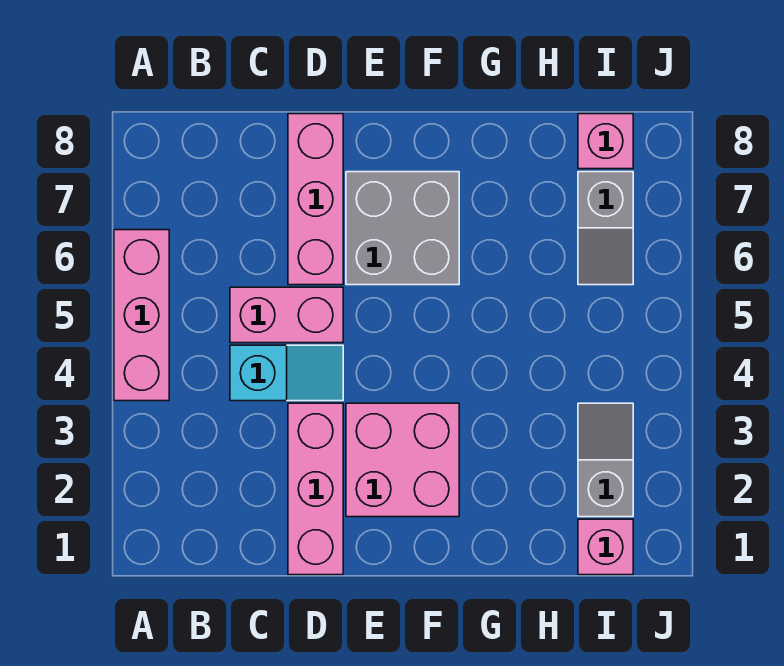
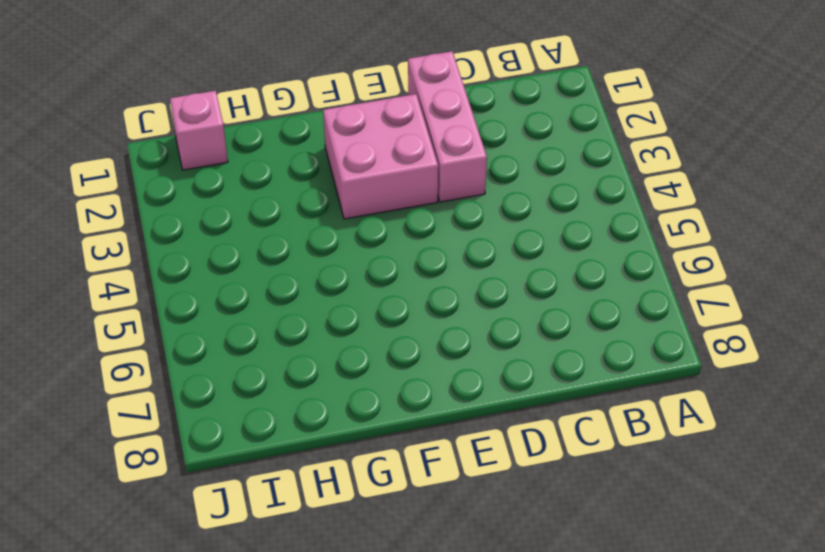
none -> pink 1x3 brick [114,230,169,401]
none -> cyan 1x2 slope [230,345,343,401]

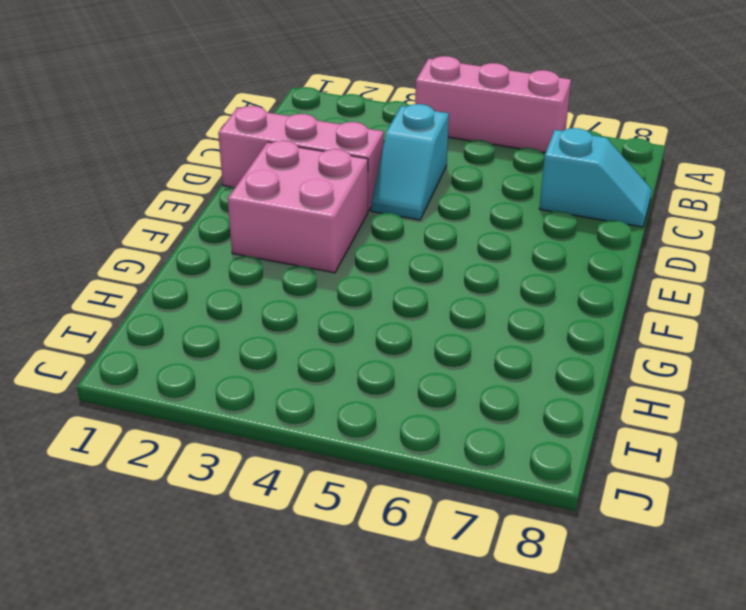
cyan 1x2 slope [539,128,652,227] -> none
none -> pink 1x2 brick [230,287,343,343]
none -> pink 1x3 brick [288,114,343,285]

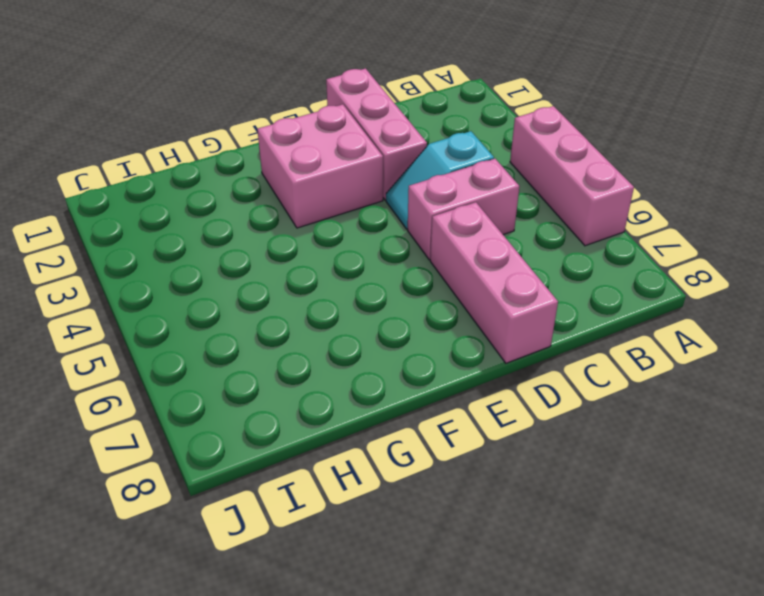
none -> grey 2x2 brick [346,172,459,285]
none -> pink 1x1 brick [578,519,633,575]

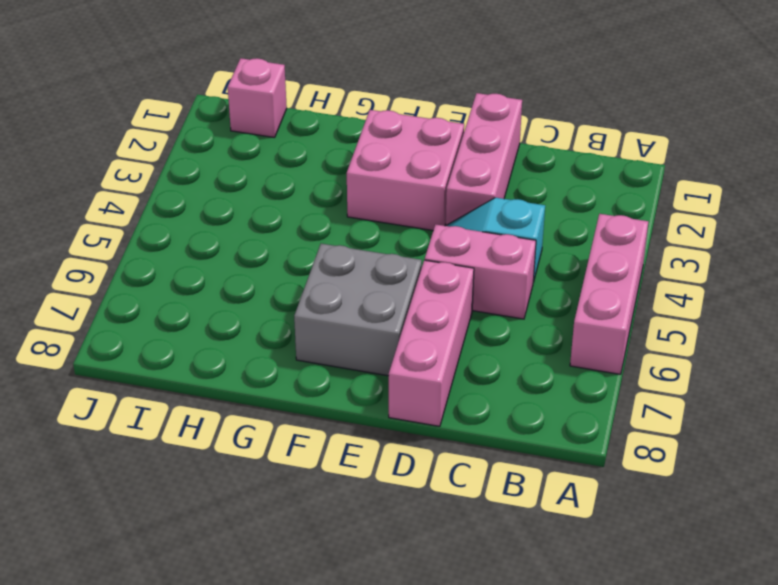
none -> grey 1x2 slope [578,403,633,517]
none -> grey 1x2 slope [578,172,633,285]

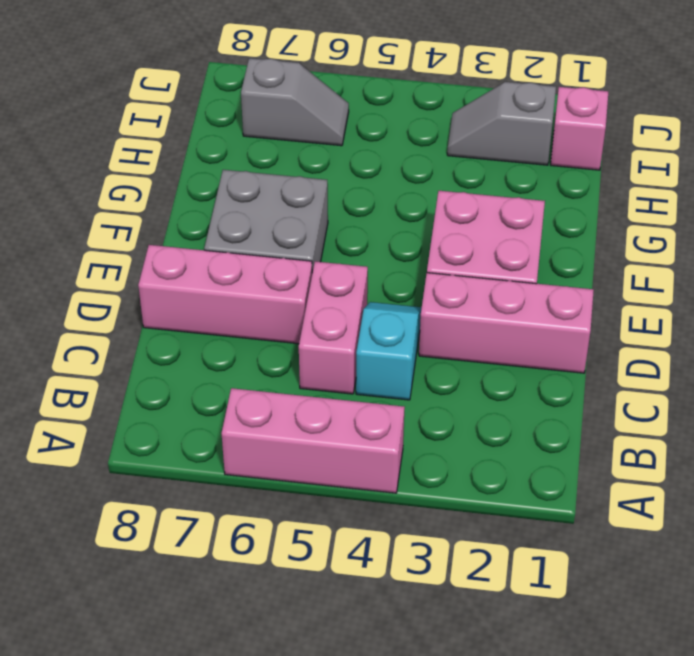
none -> pink 1x1 brick [578,114,633,169]

